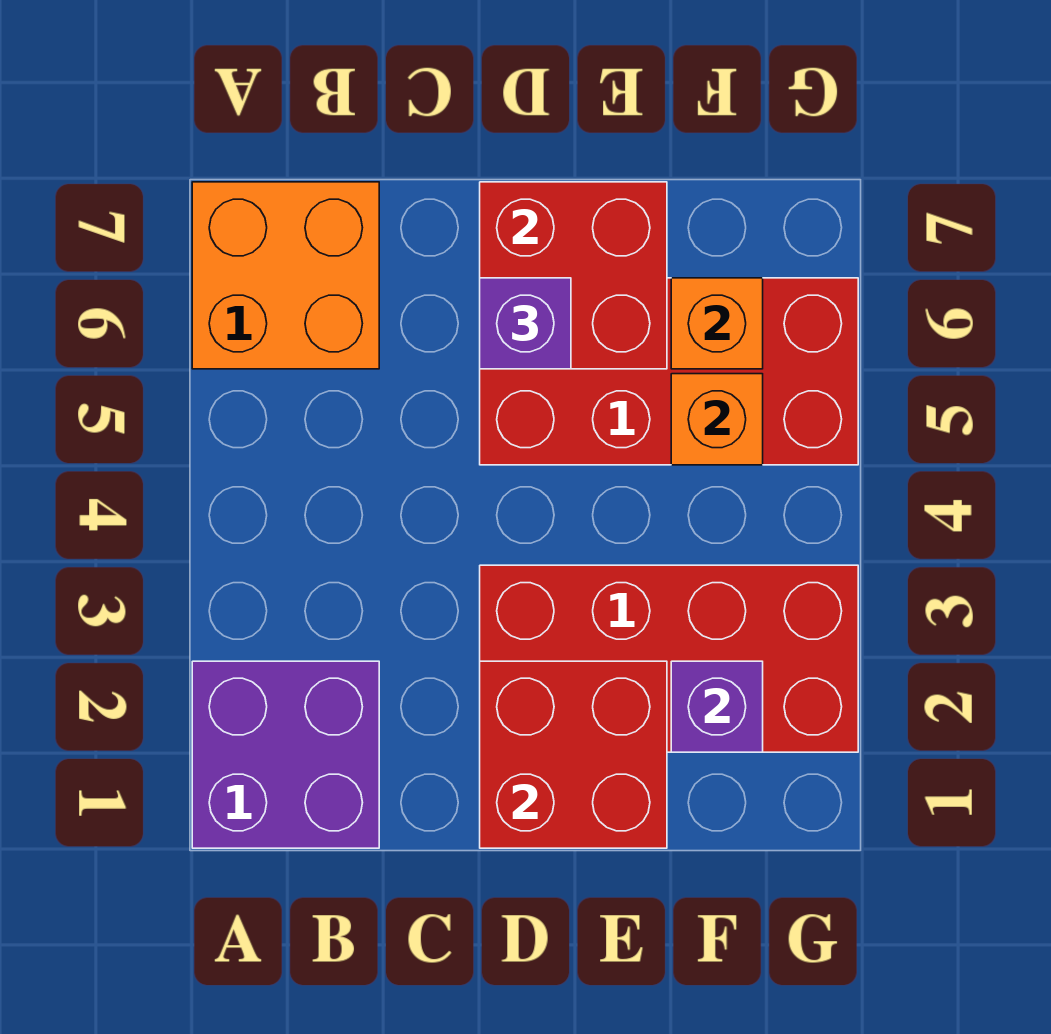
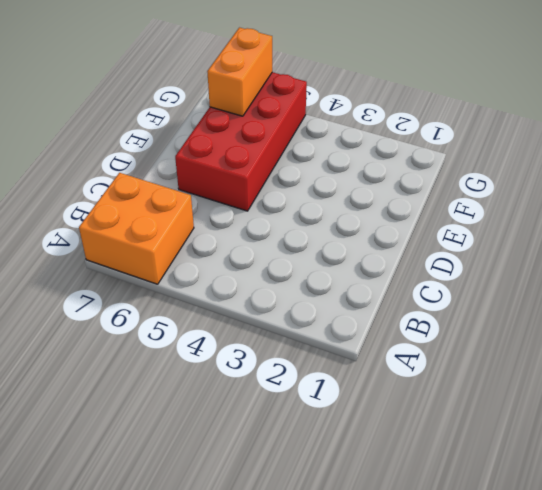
orange 1x2 brick [207,28,272,116] -> orange 1x1 brick [671,278,763,369]
none -> purple 2x2 brick [192,661,379,848]
none -> red 2x4 brick [480,565,858,752]

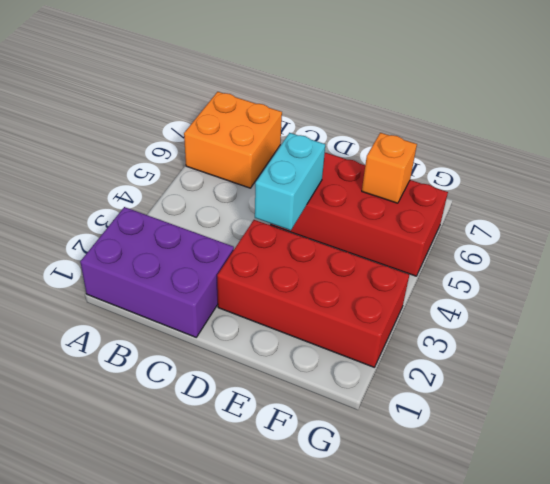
purple 2x3 brick [80,207,234,337] -> purple 2x2 brick [192,661,379,848]
cyan 1x2 brick [255,133,325,230] -> none
none -> red 2x2 brick [480,661,667,848]
none -> red 2x2 brick [480,182,667,369]

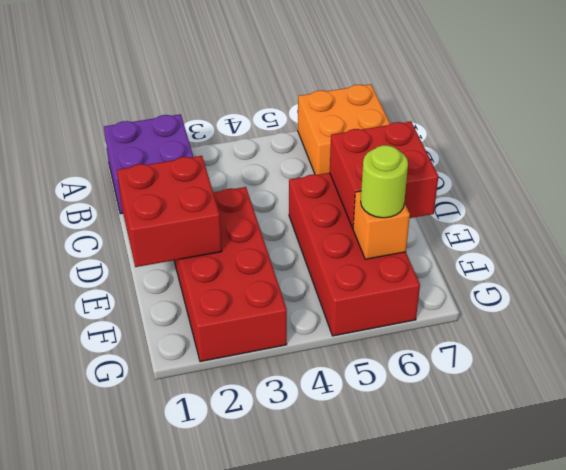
lime 1x1 round brick [361,145,408,218] -> none
none -> purple 1x1 brick [671,661,763,752]
none -> orange 1x1 brick [671,374,763,465]

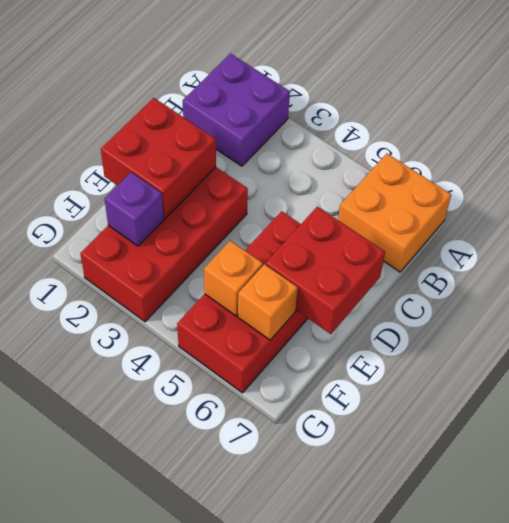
none -> purple 1x1 brick [480,278,571,369]

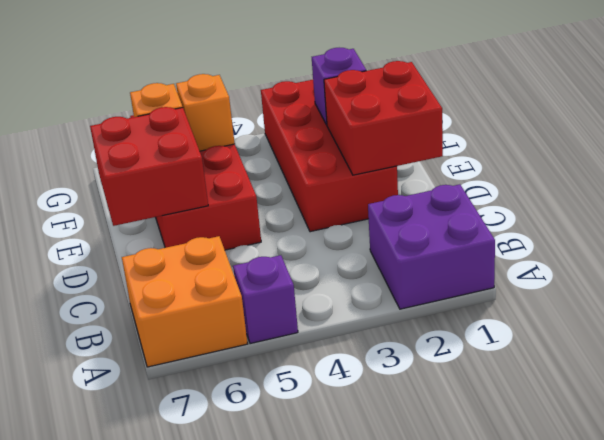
purple 1x1 brick [233,255,298,344] -> purple 1x1 brick moved to [480,278,571,369]

